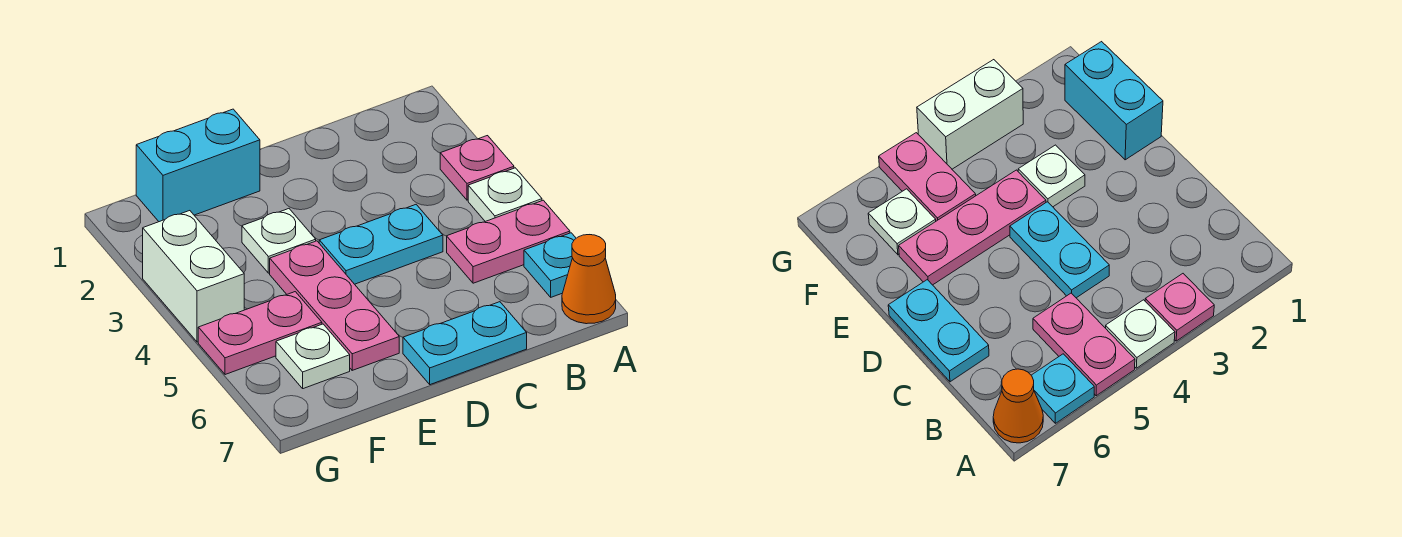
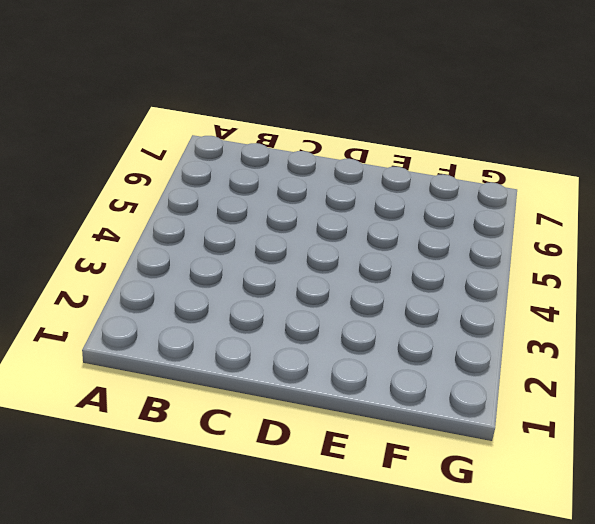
none -> pink 1x1 plate [440,136,514,200]
none -> white 1x1 plate [468,168,542,222]
none -> pink 1x2 plate [447,200,570,283]

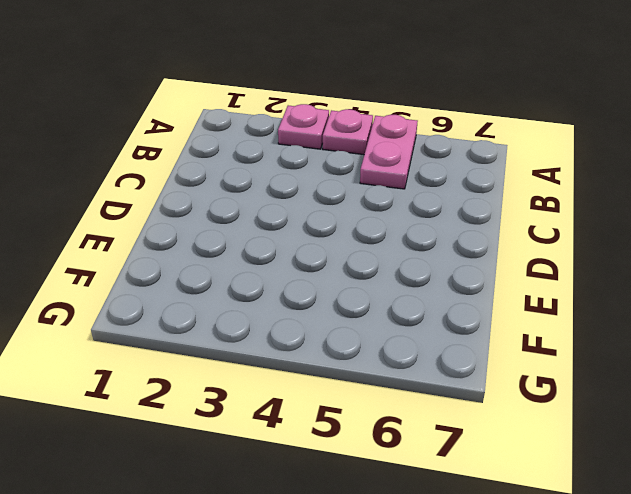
pink 1x1 plate [323,109,373,154] -> white 1x1 plate [468,168,542,222]
none -> cyan 1x1 plate [524,233,576,297]
none -> orange 1x1 cone [562,235,616,324]
none -> cyan 1x2 plate [319,205,443,284]

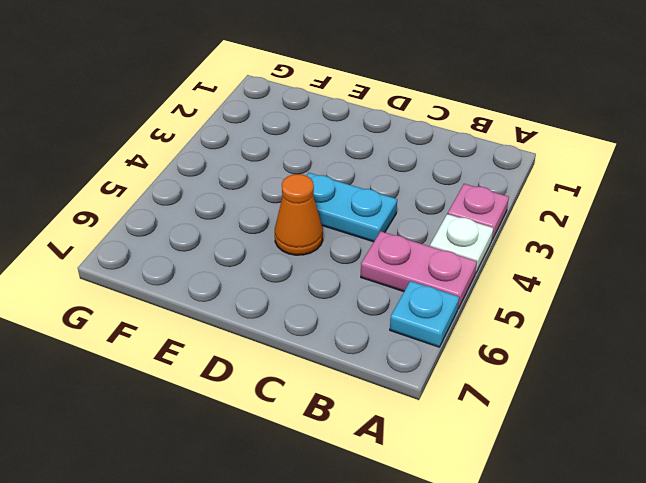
orange 1x1 cone [275,174,323,255] -> orange 1x1 cone moved to [562,235,616,324]
none -> cyan 1x2 plate [403,302,527,385]
none -> cyan 1x2 brick [136,109,260,222]
none -> white 1x1 plate [242,209,316,273]

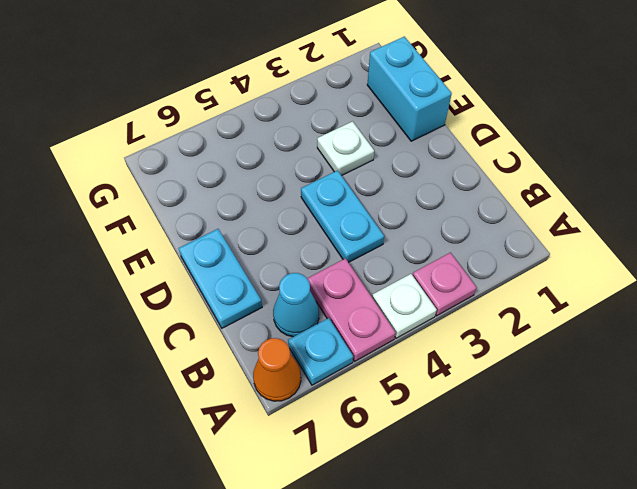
cyan 1x1 cone [273,273,319,337] -> none
none -> pink 1x3 plate [270,241,399,370]
none -> pink 1x2 plate [198,292,322,375]
none -> white 1x1 plate [276,324,350,389]

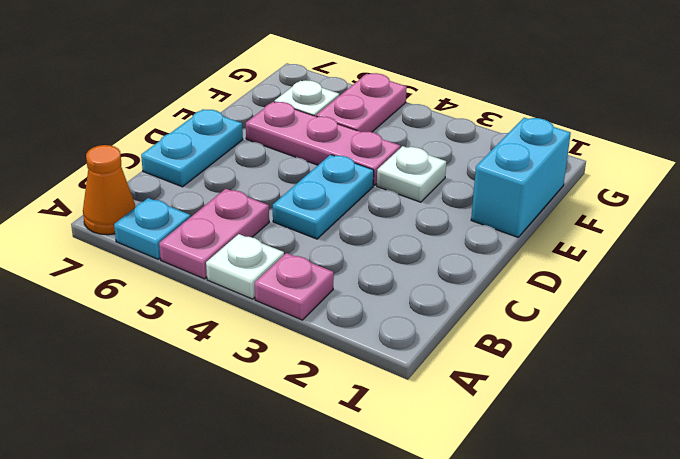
none -> white 1x2 brick [143,211,244,342]

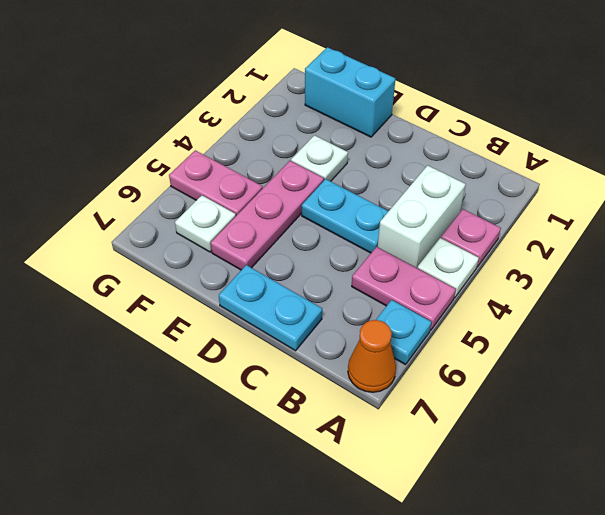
white 1x2 brick [378,165,466,268] -> white 1x2 brick moved to [143,211,244,342]

